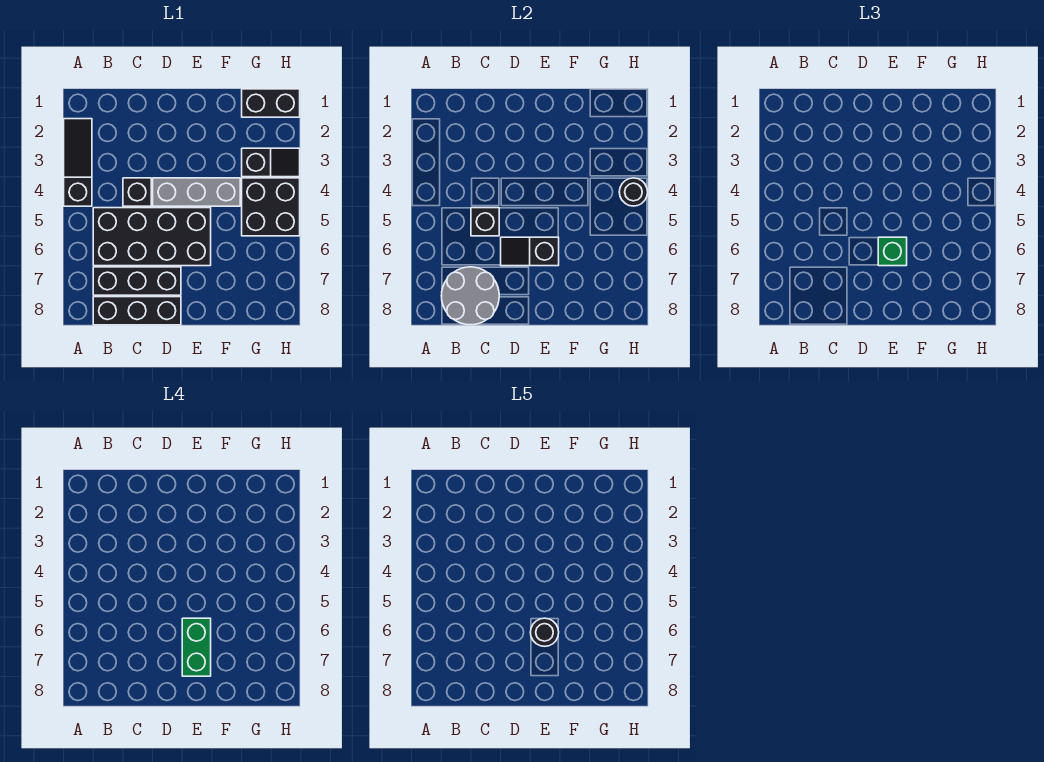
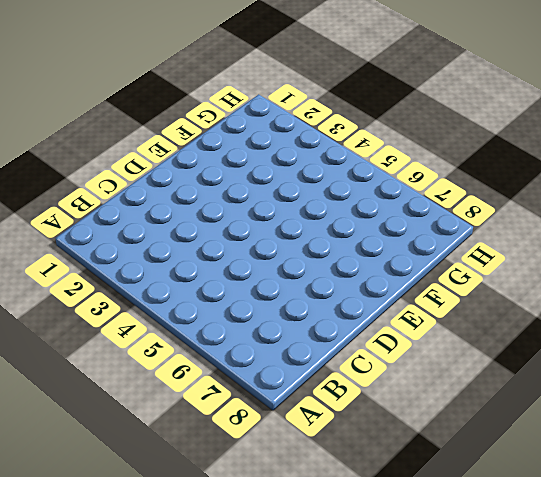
none -> black 1x3 slope [64,119,92,206]
none -> black 2x4 brick [93,208,211,266]
none -> black 1x3 brick [93,267,181,295]

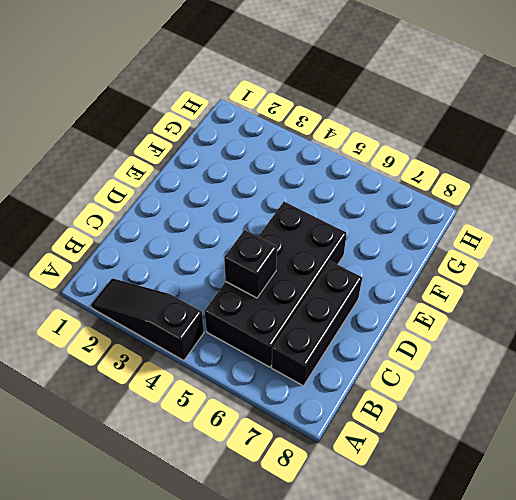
none -> black 1x3 brick [93,297,181,325]
none -> black 1x1 brick [123,178,151,206]
none -> grey 1x3 brick [153,178,240,206]

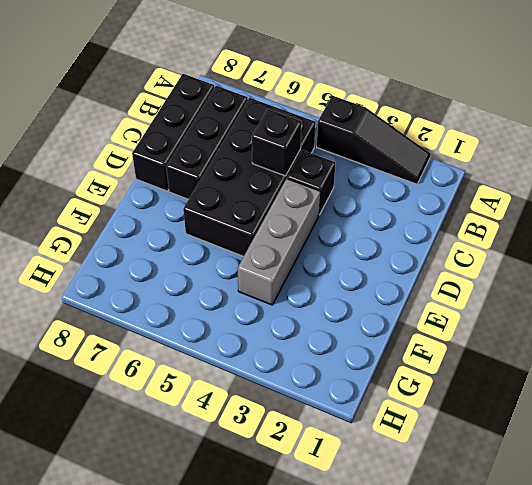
none -> black 1x2 brick [242,89,300,117]
none -> black 1x2 slope [242,148,300,177]
none -> black 2x2 brick [242,178,300,236]

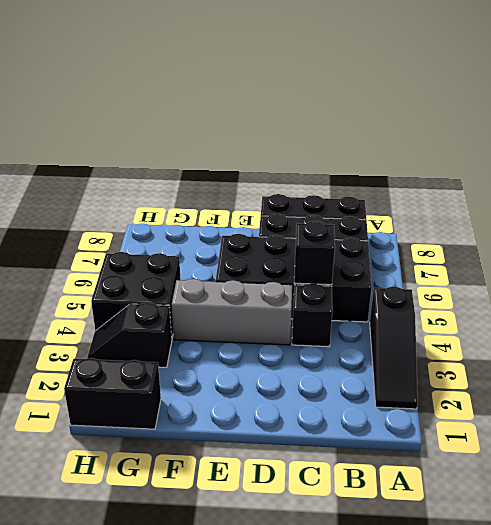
none -> grey 2x2 round brick [441,267,499,325]
none -> black 1x2 slope [501,237,559,266]
none -> black 1x1 round brick [619,178,648,206]

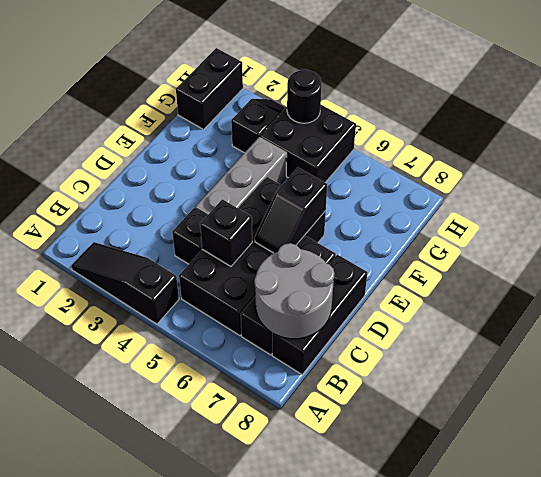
none -> green 1x1 brick [878,237,907,266]
none -> green 1x2 brick [182,618,211,676]
none -> black 1x1 round brick [530,618,559,646]

